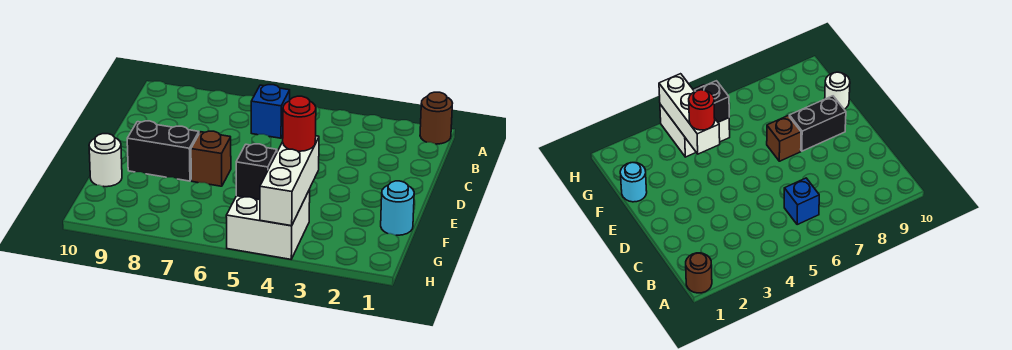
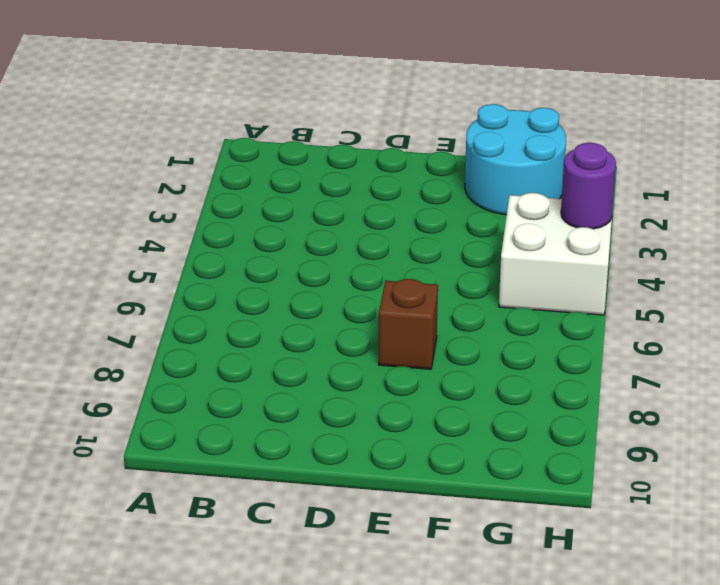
cyan 2x2 round brick [465,104,566,215] -> cyan 1x1 round brick [381,181,414,235]
purple 1x1 round brick [561,143,616,229] -> white 1x3 brick [260,136,319,226]
none -> brown 1x1 round brick [420,92,452,144]
none -> blue 1x1 brick [251,85,290,138]

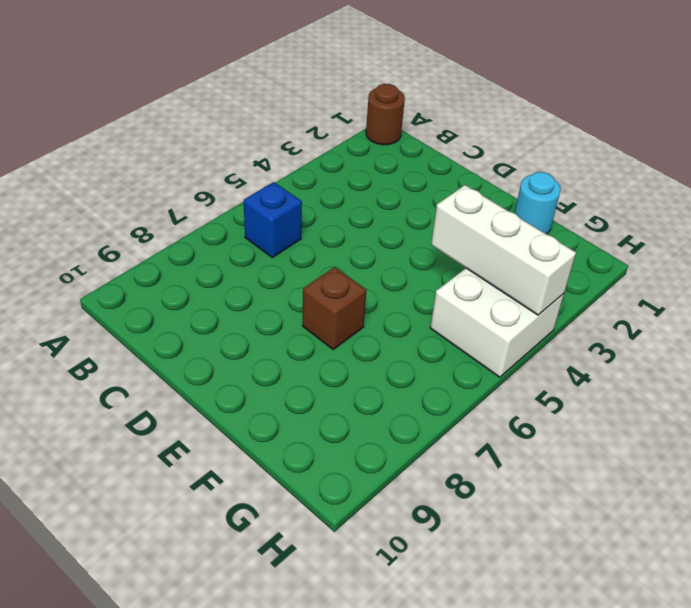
none -> black 1x2 brick [127,121,199,181]
none -> white 1x1 round brick [89,134,122,187]

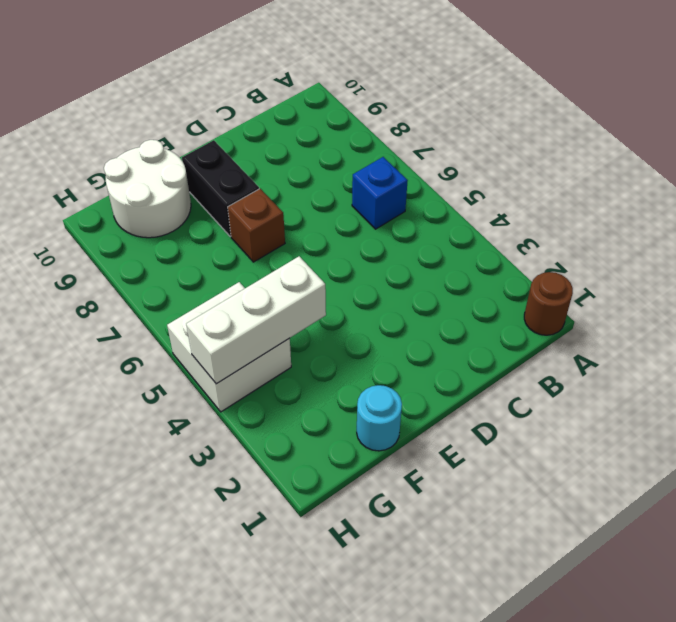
white 2x2 round brick [104,140,191,238] -> white 1x1 round brick [89,134,122,187]
none -> black 1x1 brick [236,144,277,200]
none -> red 1x1 round brick [283,96,316,151]

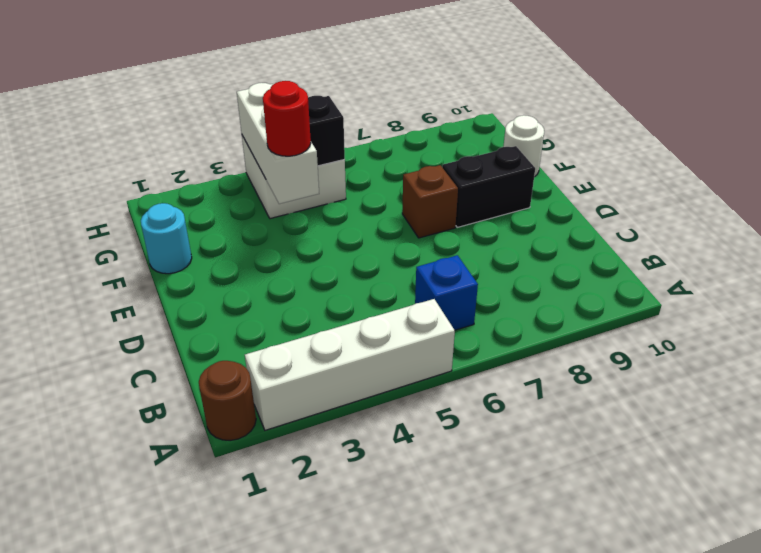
white 1x4 brick [245,299,455,430] -> none

